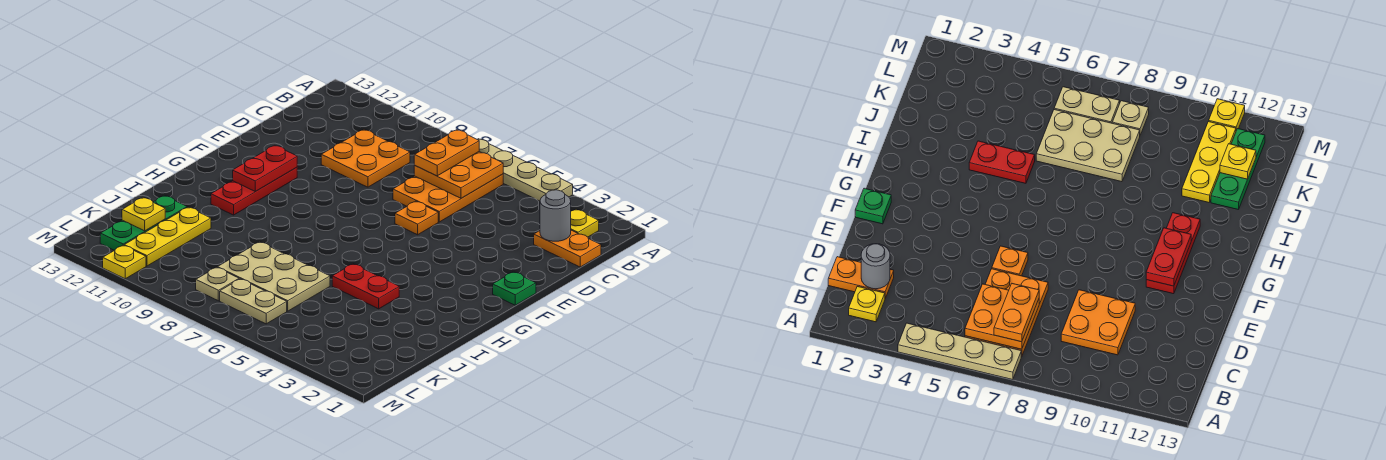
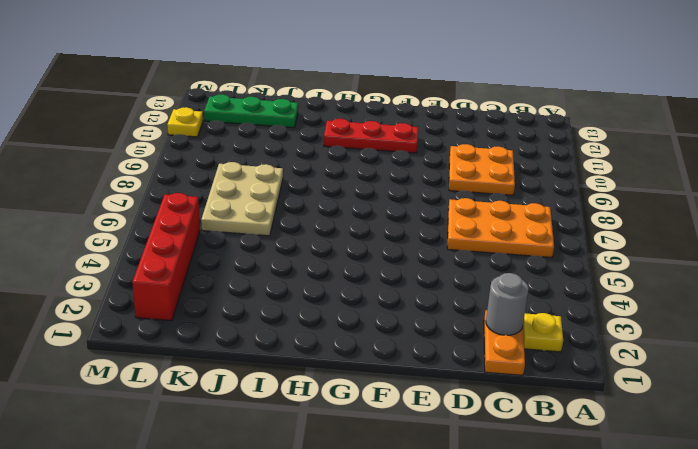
red 1x4 brick [132,193,200,321] -> none
none -> tan 1x4 plate [477,139,573,201]
none -> orange 1x1 plate [395,201,438,235]
none -> green 1x1 plate [493,272,536,305]

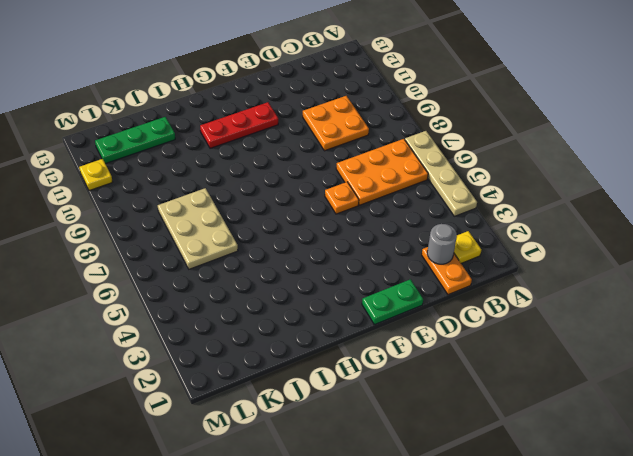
green 1x2 plate [362,279,423,325] -> green 1x1 plate [493,272,536,305]
none -> red 1x2 plate [332,264,399,309]
none -> yellow 1x3 plate [124,207,211,266]
none -> tan 1x2 plate [220,279,287,324]

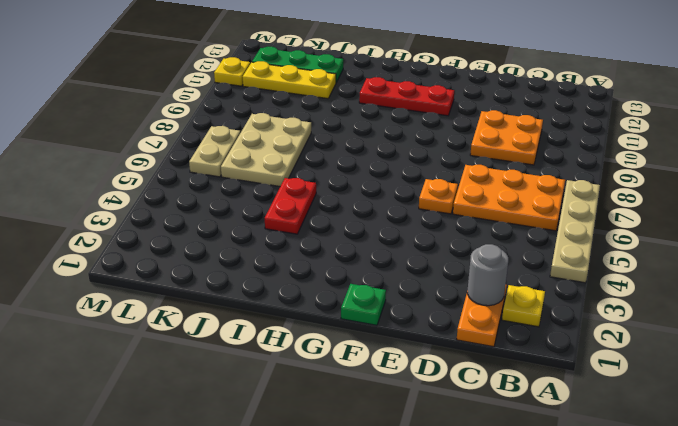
none -> tan 1x1 plate [196,267,239,301]
none -> orange 2x2 plate [414,152,503,198]
none -> red 1x2 plate [233,145,297,191]

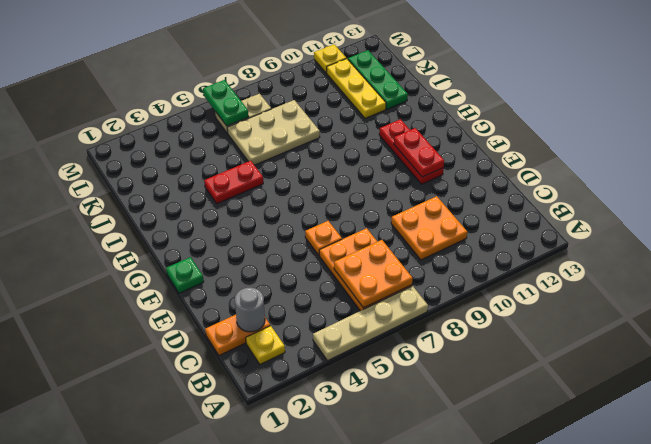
green 1x2 plate [203,80,249,126] -> none
none -> tan 1x1 plate [196,267,239,301]
none -> yellow 1x1 plate [122,197,165,231]
none -> orange 1x2 plate [414,130,479,176]

